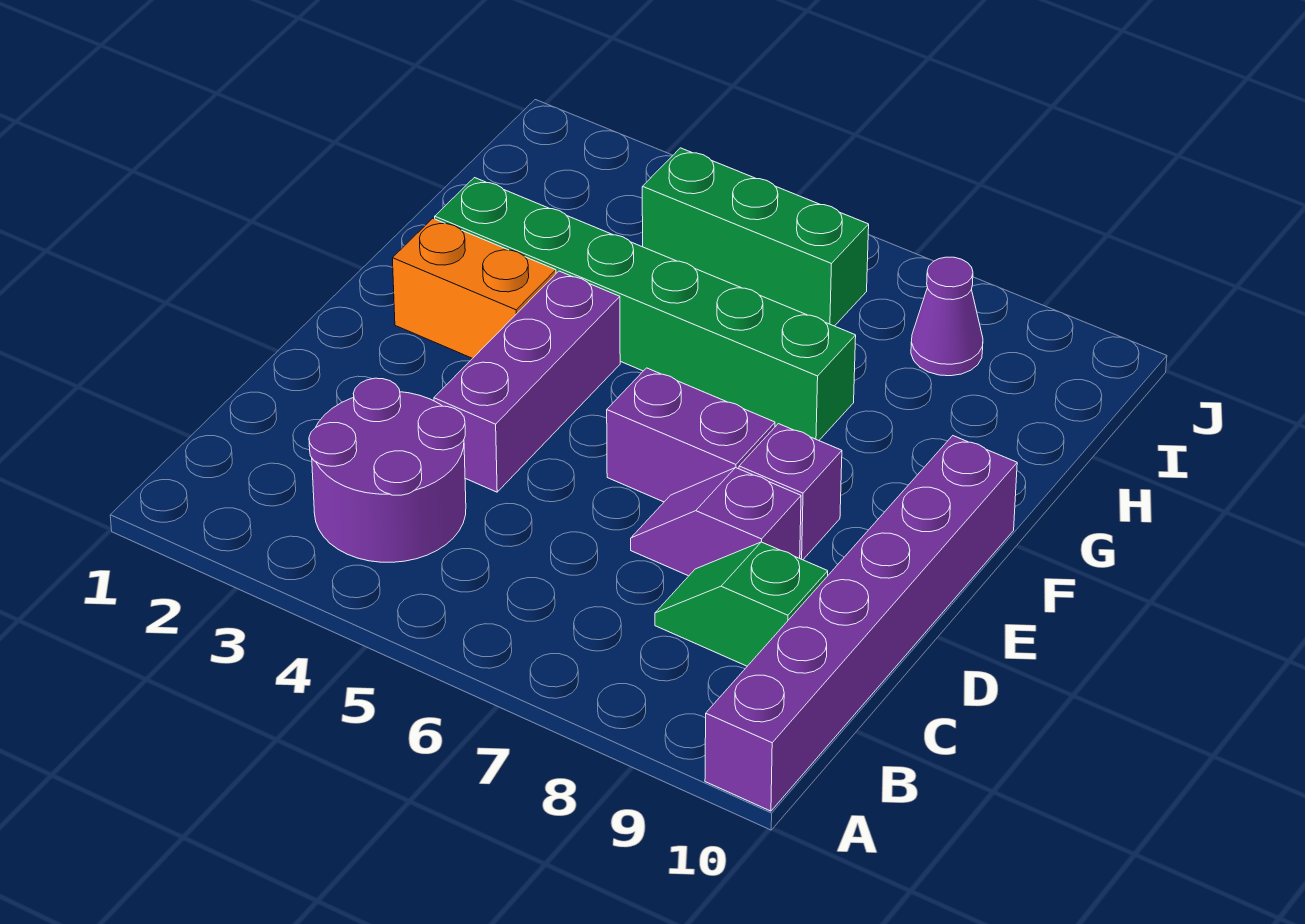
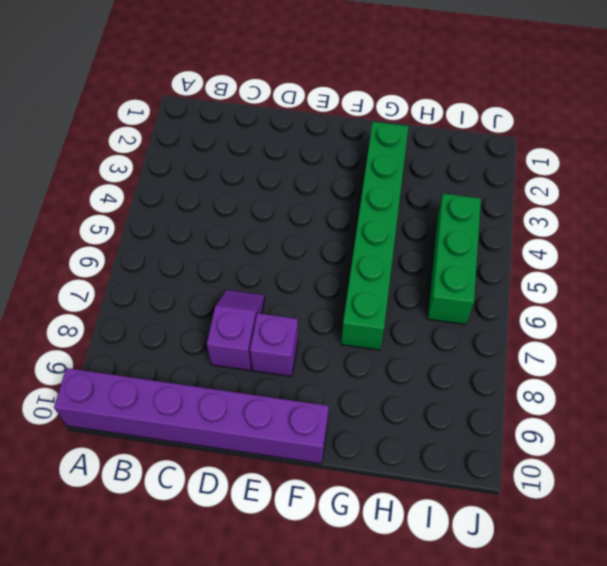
none -> purple 2x2 round brick [309,378,466,562]
none -> green 1x2 slope [655,542,828,666]

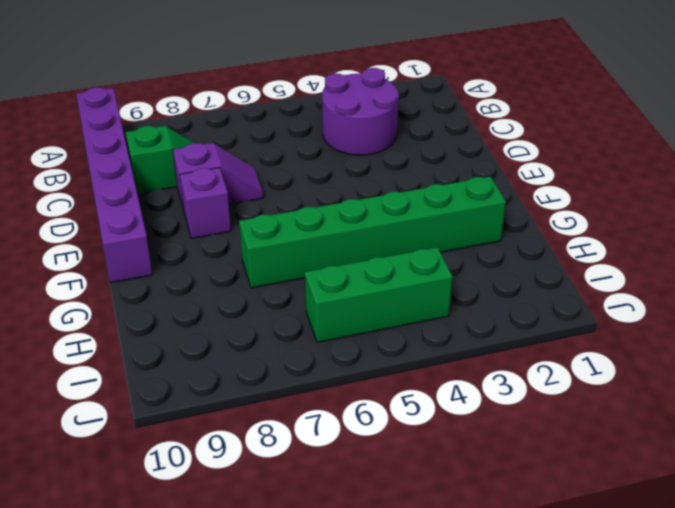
none -> purple 1x3 brick [434,271,620,492]
none -> purple 1x2 brick [607,368,775,502]

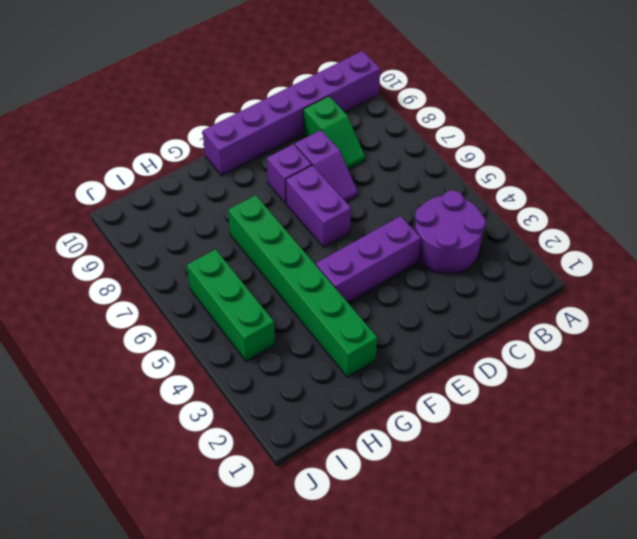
none -> orange 1x2 brick [392,218,556,358]
none -> purple 1x1 cone [911,257,983,376]

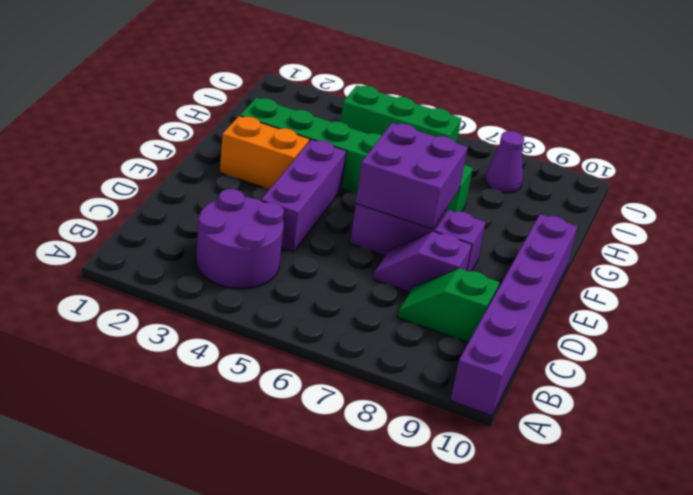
purple 2x2 brick [356,123,468,229] -> none

